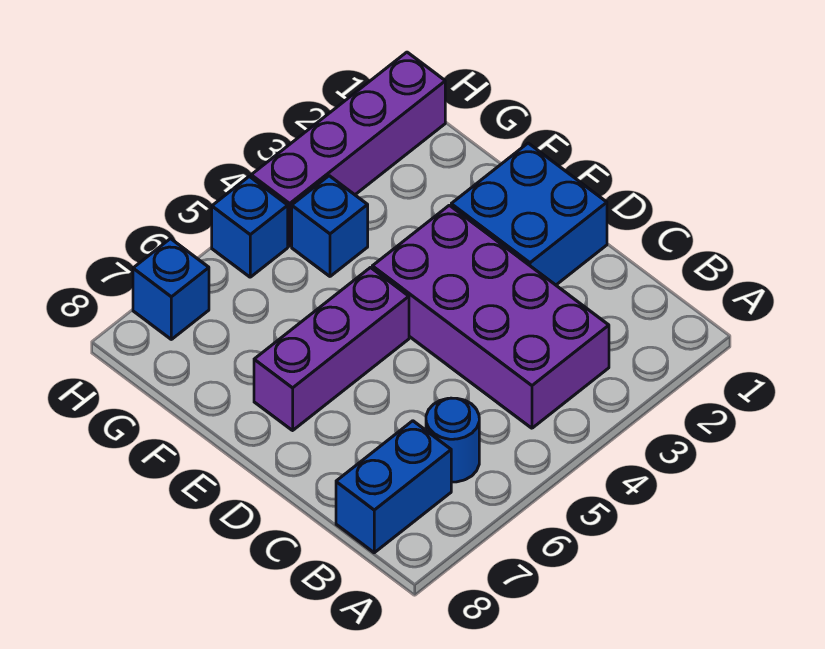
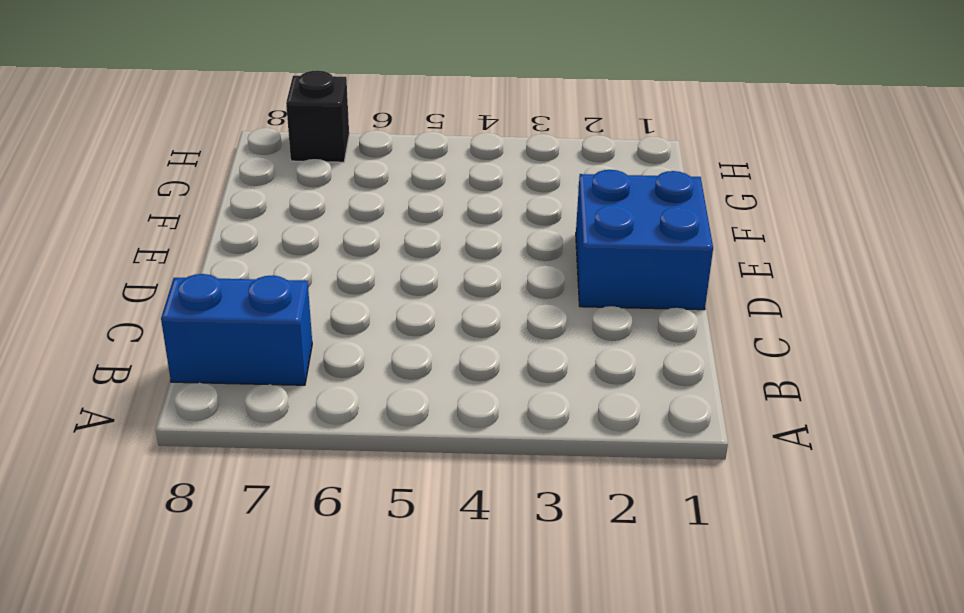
black 1x1 brick [286,70,349,162] -> blue 1x1 brick [133,239,209,339]
none -> purple 2x4 brick [372,205,609,428]
none -> blue 1x1 round brick [426,398,479,482]

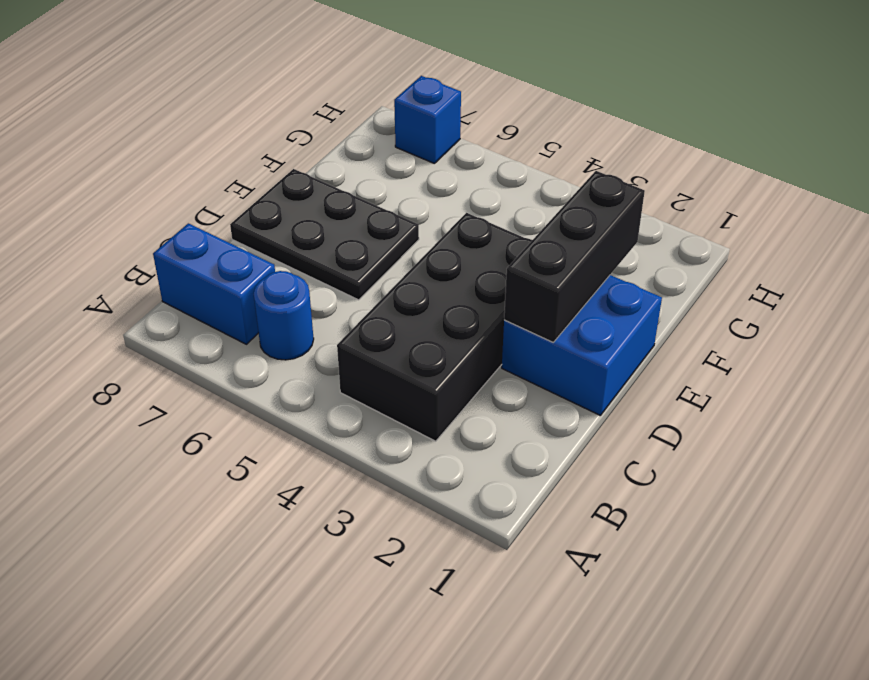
black 2x4 brick [337,213,532,441] -> purple 2x4 brick [372,205,609,428]
black 1x3 brick [504,171,645,342] -> none
black 2x3 plate [230,169,419,300] -> purple 1x3 brick [254,268,409,430]
none -> blue 1x1 brick [292,176,368,276]
none -> purple 1x4 brick [251,52,445,246]

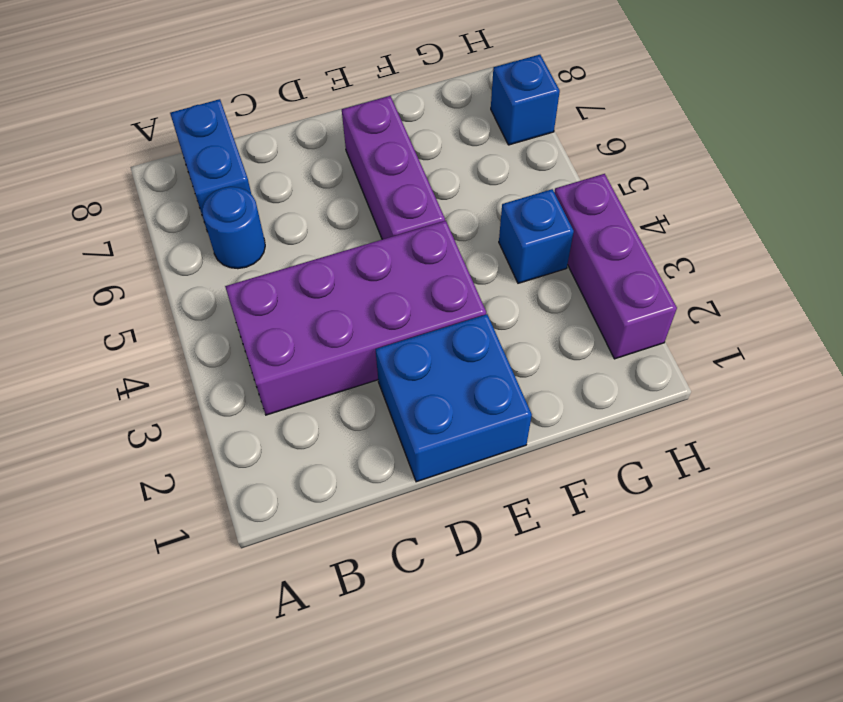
purple 1x3 brick [554,174,677,359] -> purple 1x4 brick [251,52,445,246]
none -> blue 1x1 brick [212,176,288,277]

